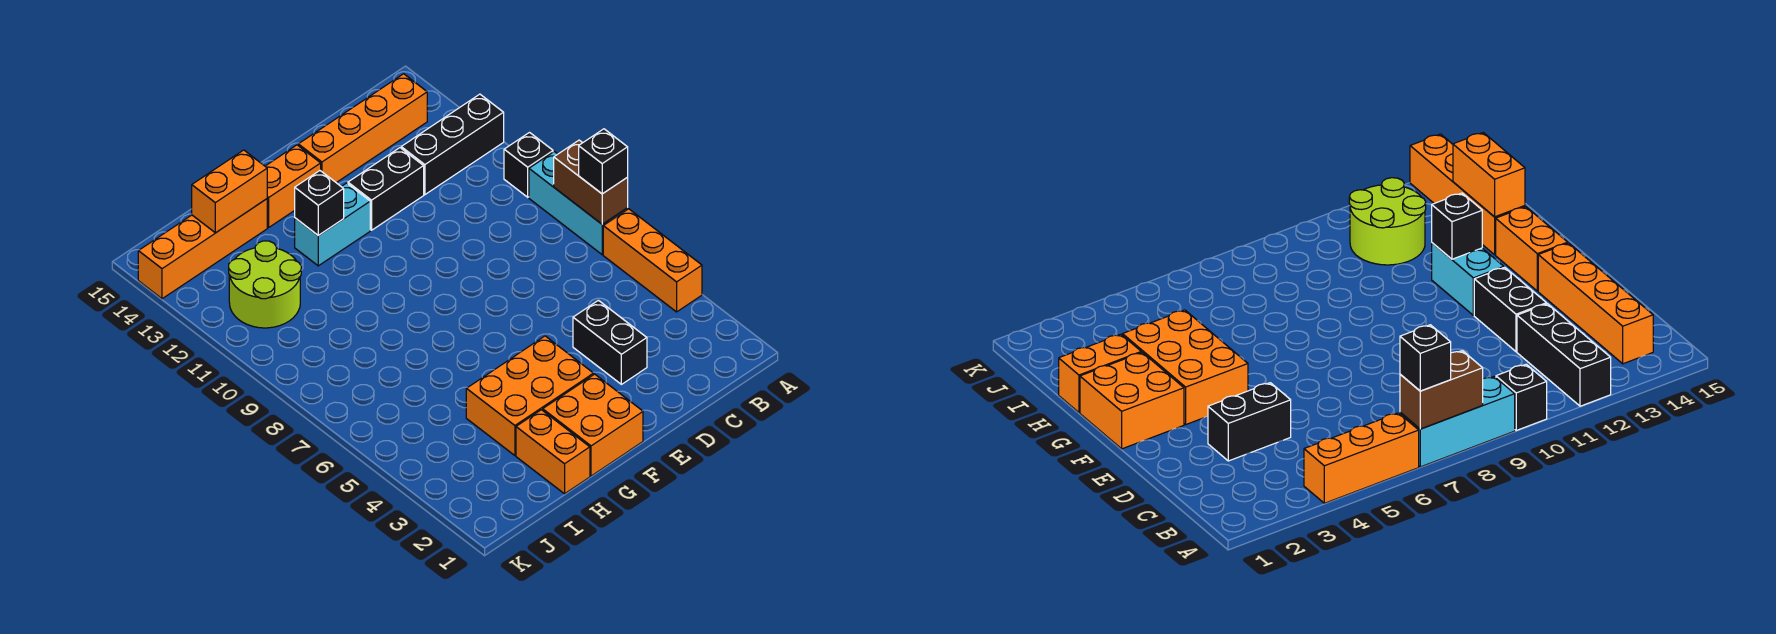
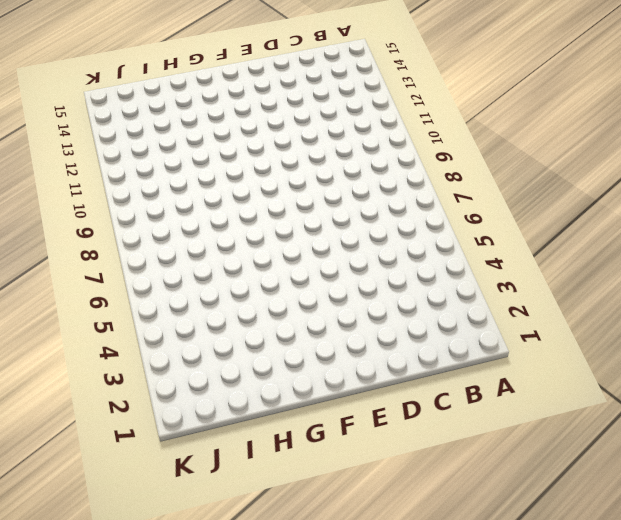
none -> orange 1x3 brick [603,209,702,312]
none -> cyan 1x3 brick [529,152,628,255]
none -> black 1x1 brick [504,133,553,197]

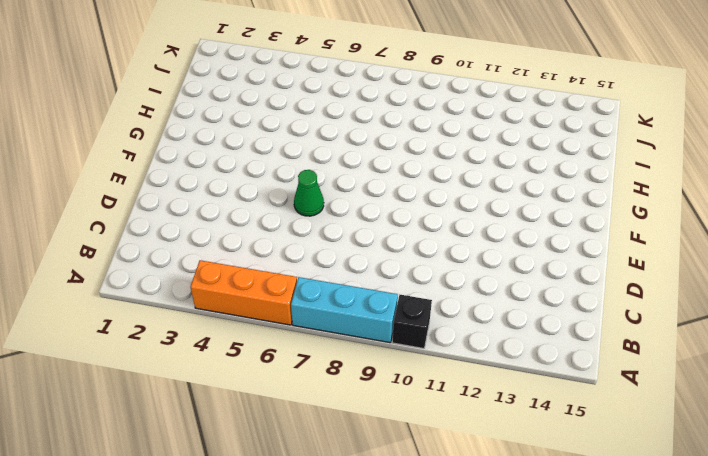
green 1x1 cone [294,170,324,216] -> none
none -> black 1x3 brick [401,94,504,195]
none -> orange 1x4 brick [298,74,427,183]
none -> black 1x2 brick [573,300,647,384]

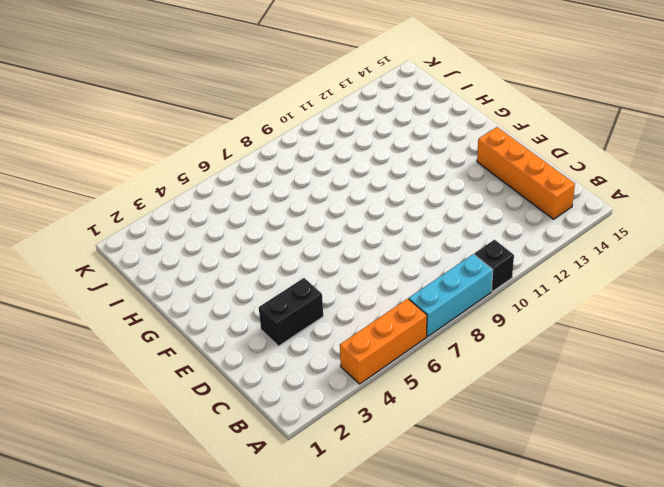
none -> black 1x3 brick [401,94,504,195]
none -> black 1x2 brick [348,148,424,230]
none -> orange 2x2 brick [543,374,643,476]

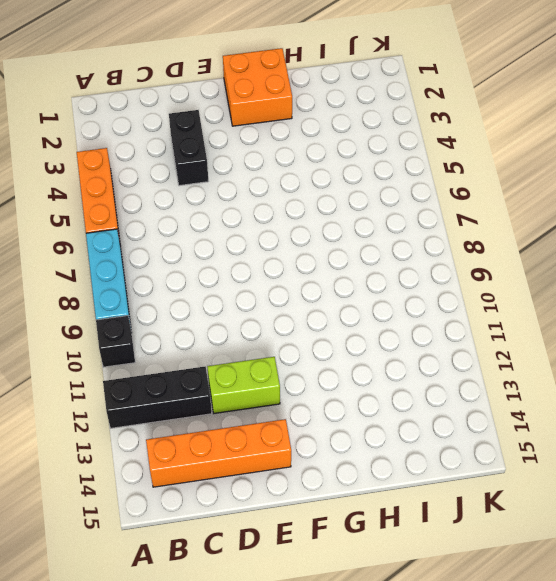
lime 1x2 brick [207,357,280,413] -> black 1x2 brick [348,148,424,230]
none -> orange 2x3 brick [466,336,594,455]
none -> cyan 1x2 brick [295,183,370,266]
none -> orange 1x2 brick [265,145,321,227]

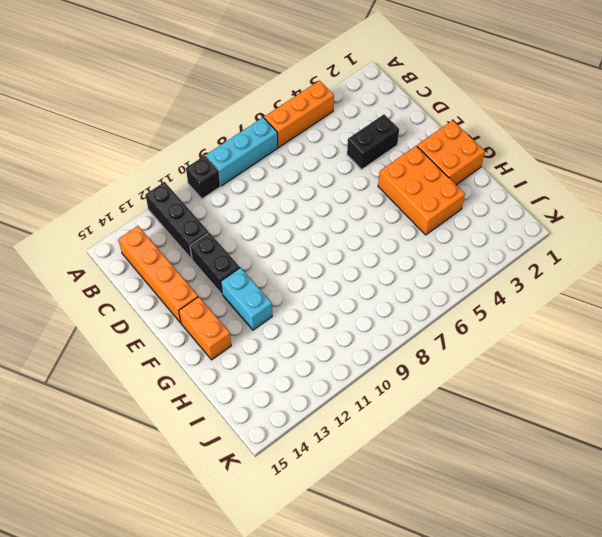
none -> orange 1x2 brick [516,410,590,494]
none -> orange 1x4 brick [138,199,267,299]
none -> lime 2x2 round brick [229,241,301,328]

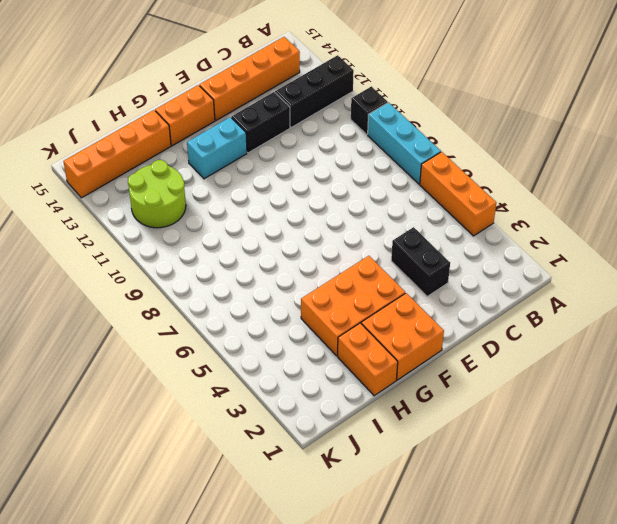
none -> brown 1x2 brick [554,140,628,224]
none -> black 1x1 brick [295,171,344,235]
none -> orange 1x2 brick [192,150,267,233]

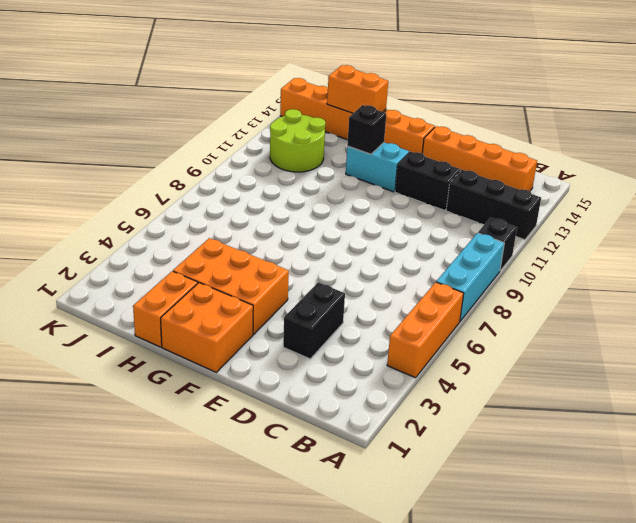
none -> brown 1x2 brick [554,140,628,224]
none -> black 1x1 brick [579,129,628,194]

